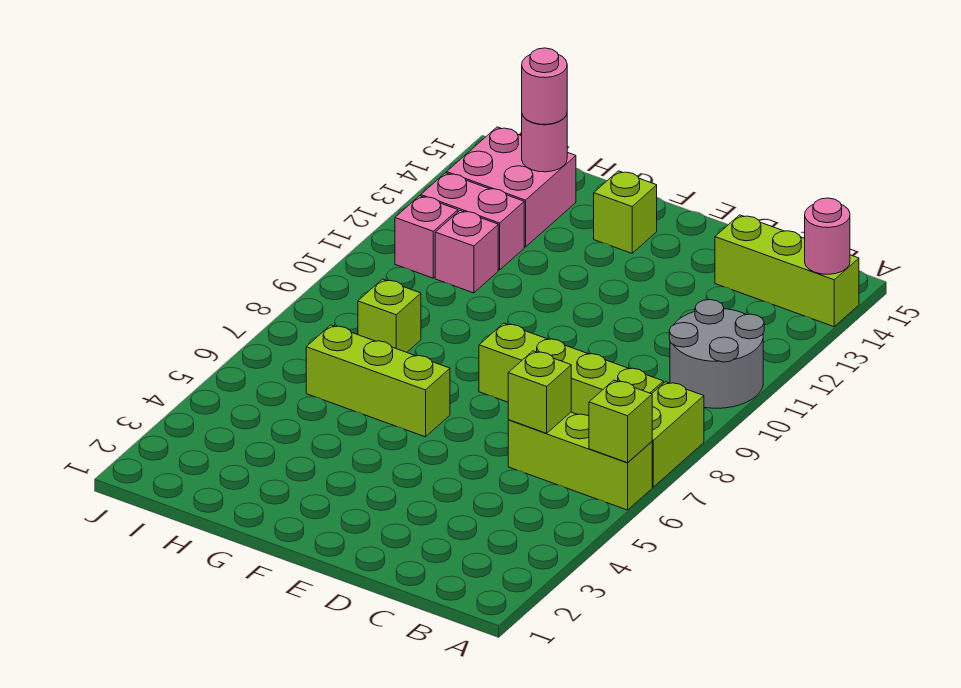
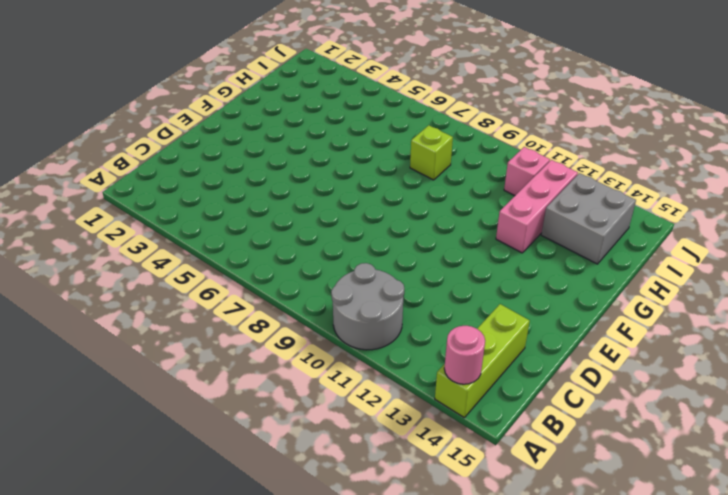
pink 1x3 brick [496,160,578,253] -> pink 1x2 brick [421,173,524,270]
grey 2x2 brick [541,173,636,264] -> pink 2x2 brick [447,127,576,247]
none -> lime 1x3 brick [508,412,652,510]
none -> lime 1x2 brick [652,382,704,487]
none -> lime 1x4 brick [479,323,663,416]

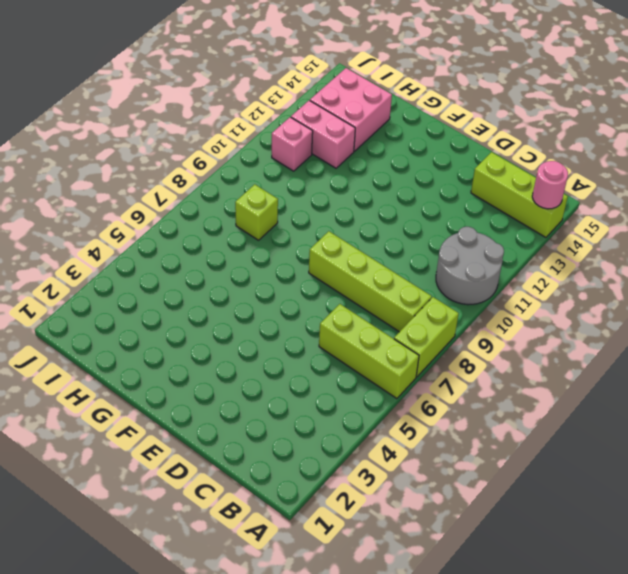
none -> lime 1x3 brick [306,325,450,437]
none -> lime 1x1 brick [594,171,657,253]
none -> pink 1x1 brick [435,211,498,293]

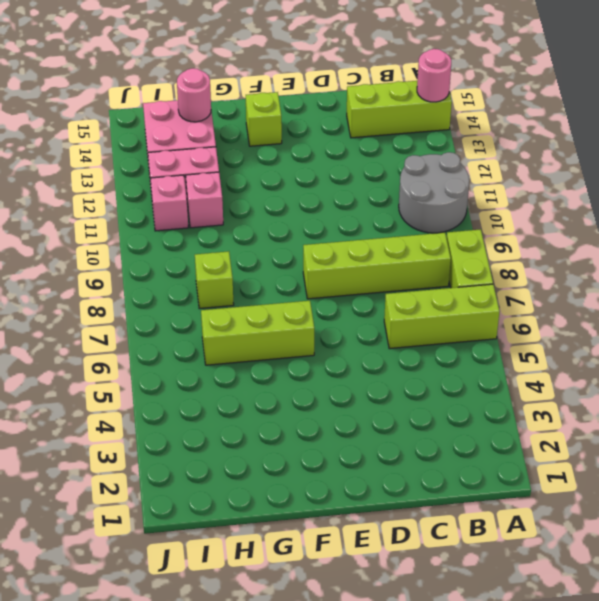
none -> lime 1x1 brick [589,380,652,463]
none -> lime 1x1 brick [508,351,571,433]
none -> pink 1x1 round brick [522,48,567,124]

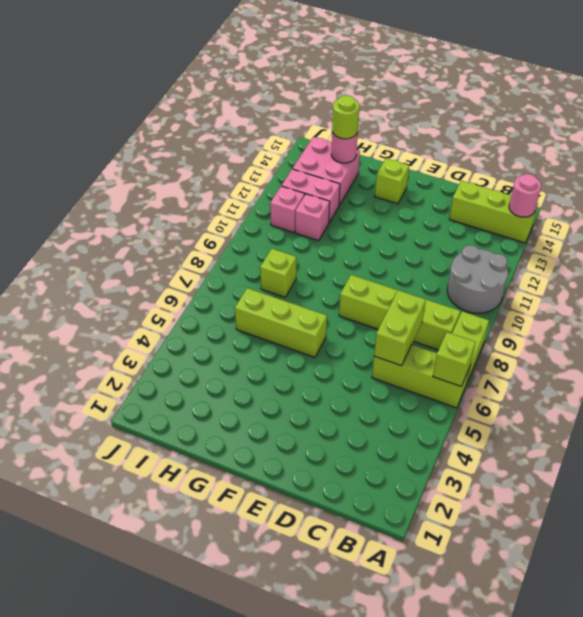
lime 1x2 brick [374,290,426,366] -> lime 1x1 brick [508,351,571,433]
lime 1x1 round brick [332,95,359,139] -> pink 1x1 round brick [522,48,567,124]

